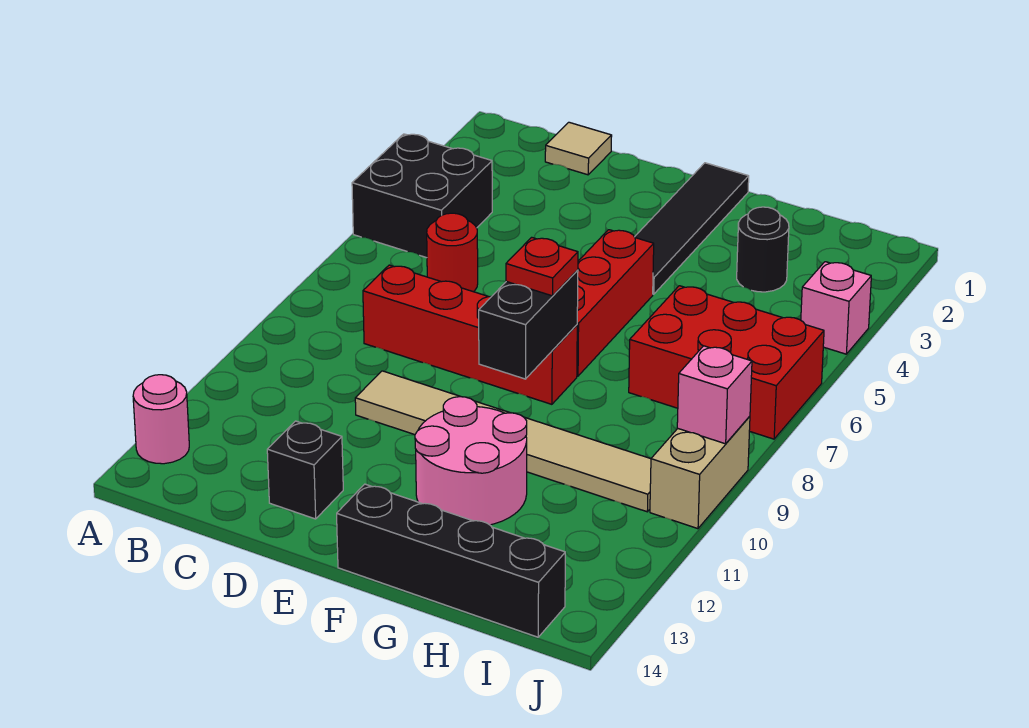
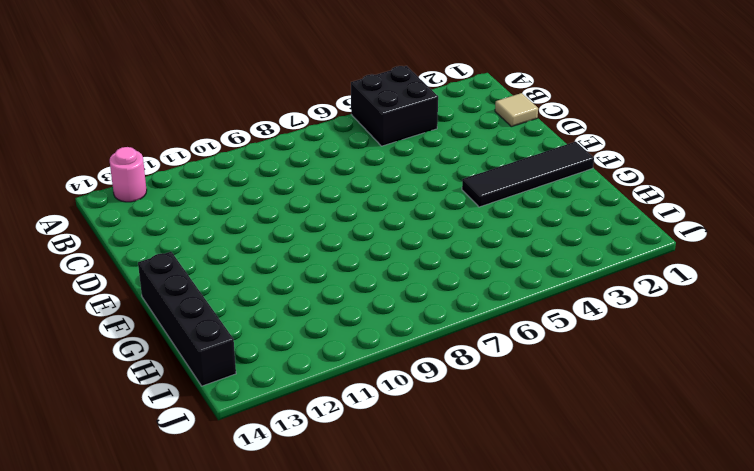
none -> red 1x1 round brick [427,213,478,292]
none -> red 1x4 brick [363,265,577,404]
none -> tan 1x6 tile [355,371,651,512]

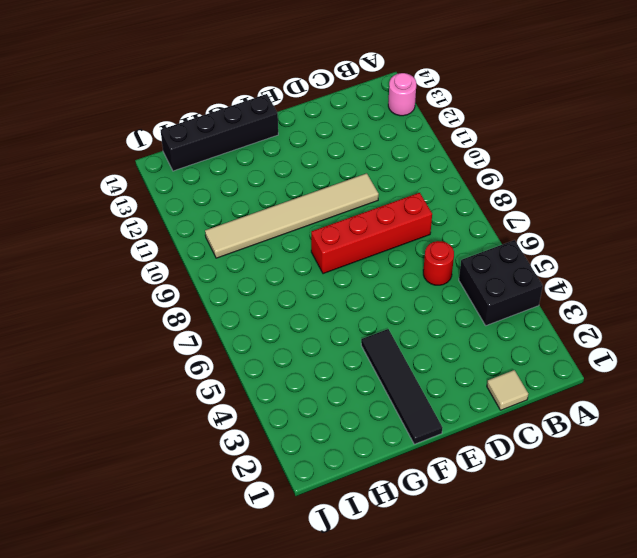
none -> black 1x1 brick [267,421,343,519]
none -> red 1x3 brick [577,230,654,376]
none -> pink 2x2 round brick [415,396,527,525]

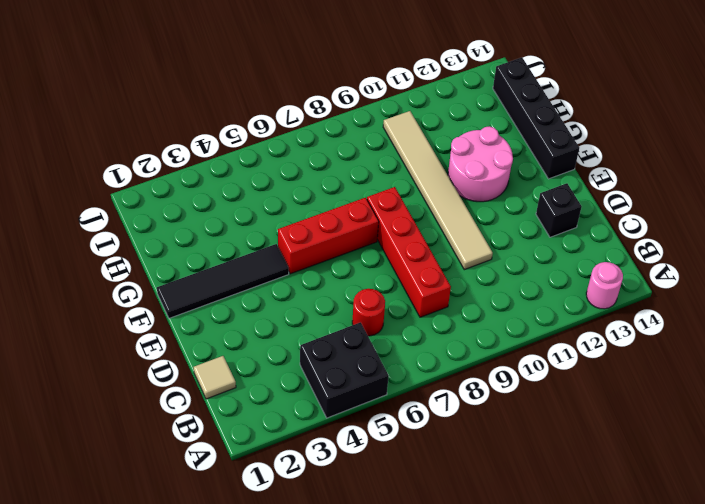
none -> black 1x1 round brick [737,207,789,292]
none -> red 2x3 brick [629,286,824,439]
none -> pink 1x1 brick [801,262,871,354]

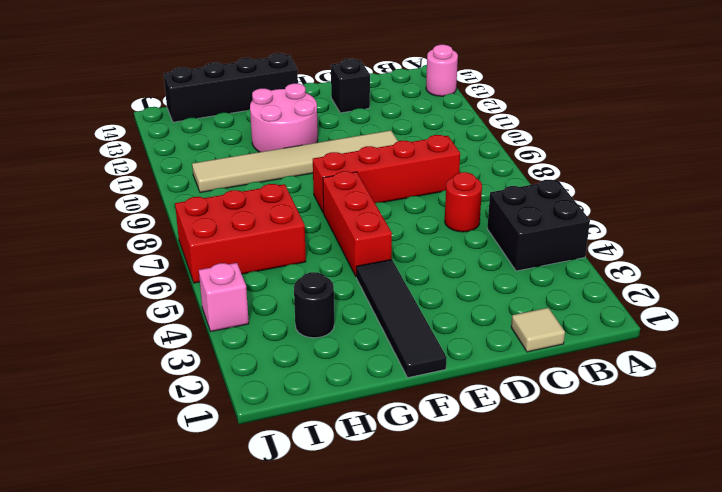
none -> tan 1x2 brick [650,416,750,529]
none -> black 1x2 brick [479,270,578,379]
none -> pink 1x1 brick [677,346,752,444]

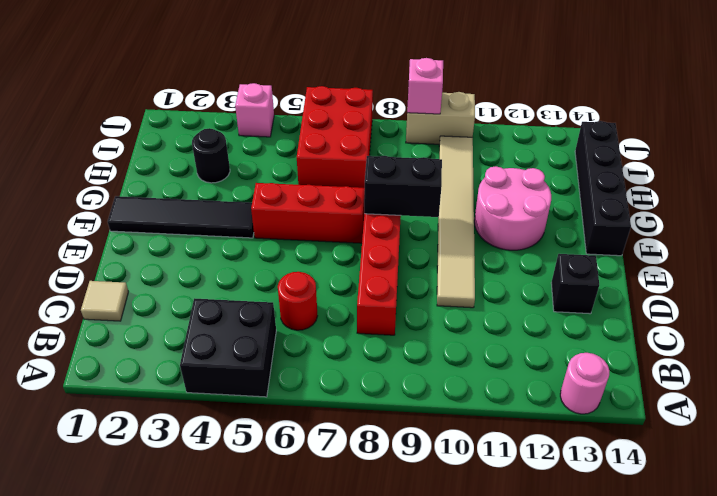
none -> red 1x1 plate [506,237,578,296]

